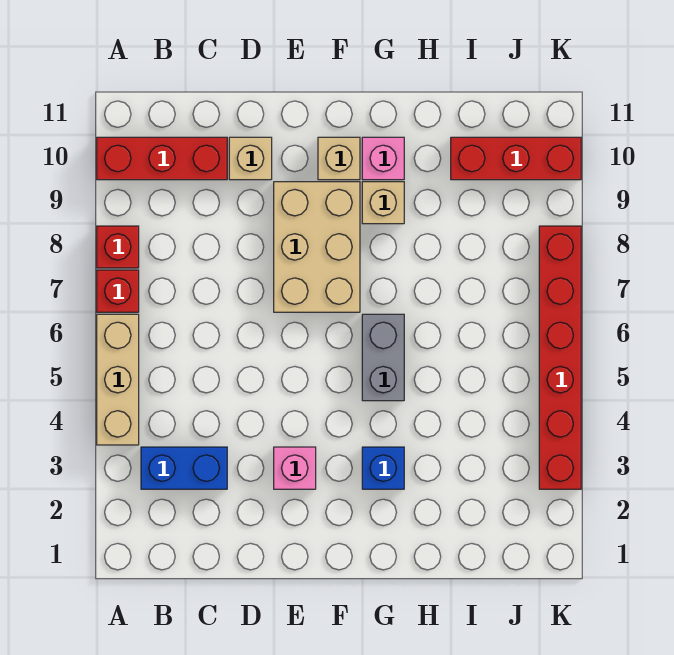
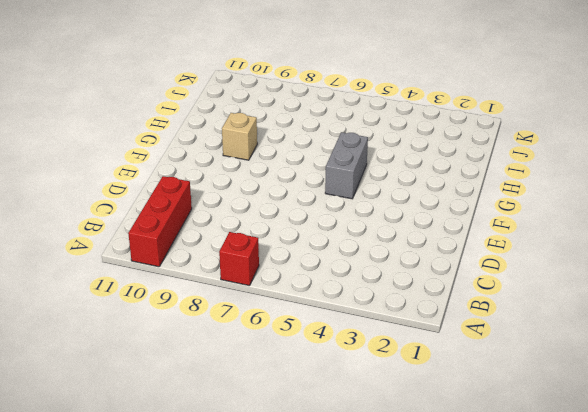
grey 1x2 brick [325,132,368,199] -> grey 1x2 brick turned to [362,314,404,401]
none -> tan 1x3 brick [97,314,139,445]
none -> red 1x1 brick [97,226,139,268]
none -> blue 1x2 brick [141,447,227,489]

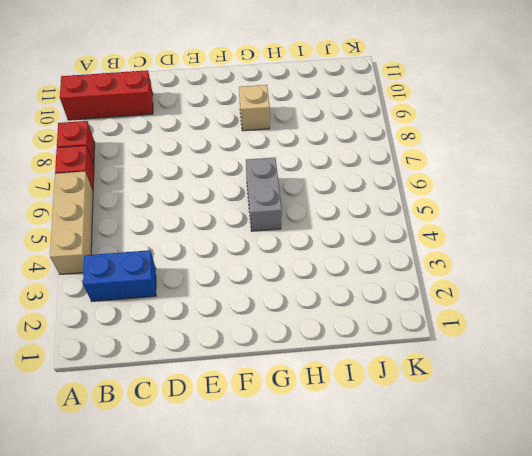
none -> tan 1x1 brick [229,137,272,180]
none -> pink 1x1 brick [274,447,316,489]
none -> tan 2x3 brick [274,182,360,312]

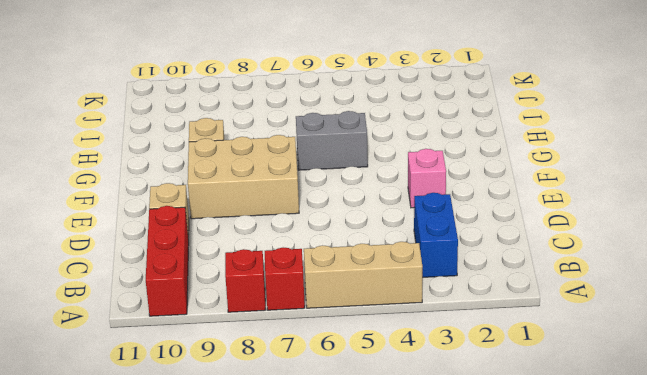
none -> tan 1x1 brick [318,137,360,180]
none -> blue 1x1 brick [362,447,404,489]
none -> pink 1x1 brick [362,137,404,180]

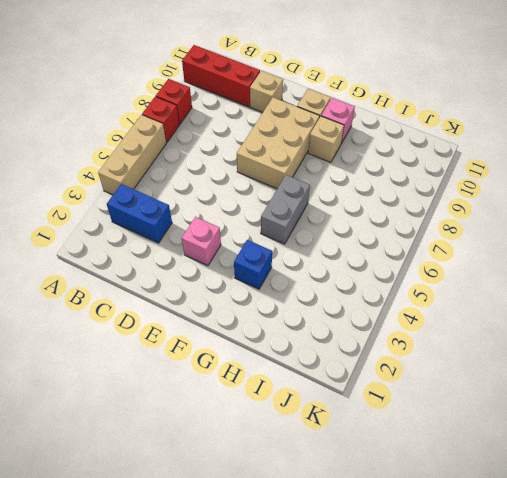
none -> red 1x3 brick [451,137,581,180]
none -> red 1x6 brick [539,226,581,489]

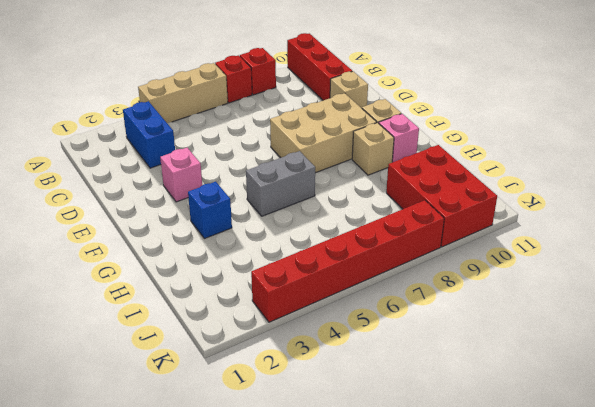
red 2x3 brick [386,145,497,247] -> red 1x3 brick [451,137,581,180]

